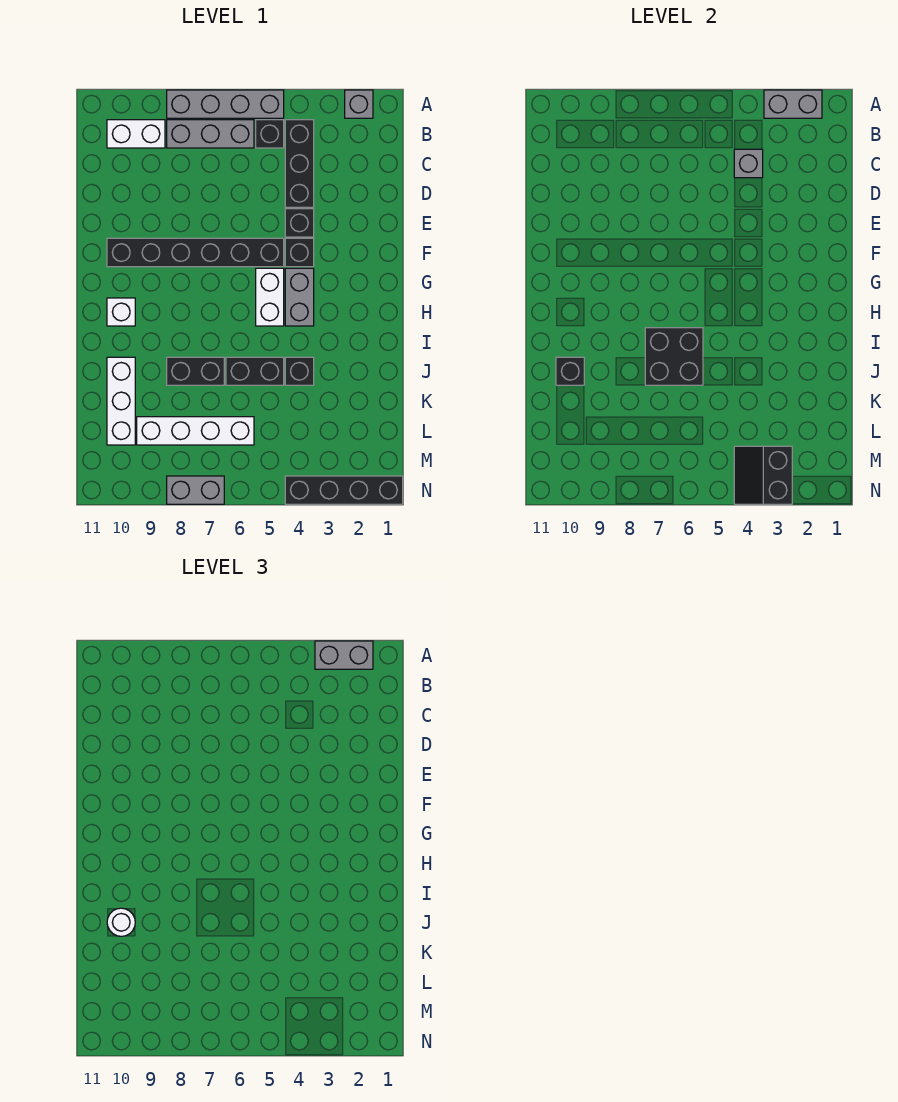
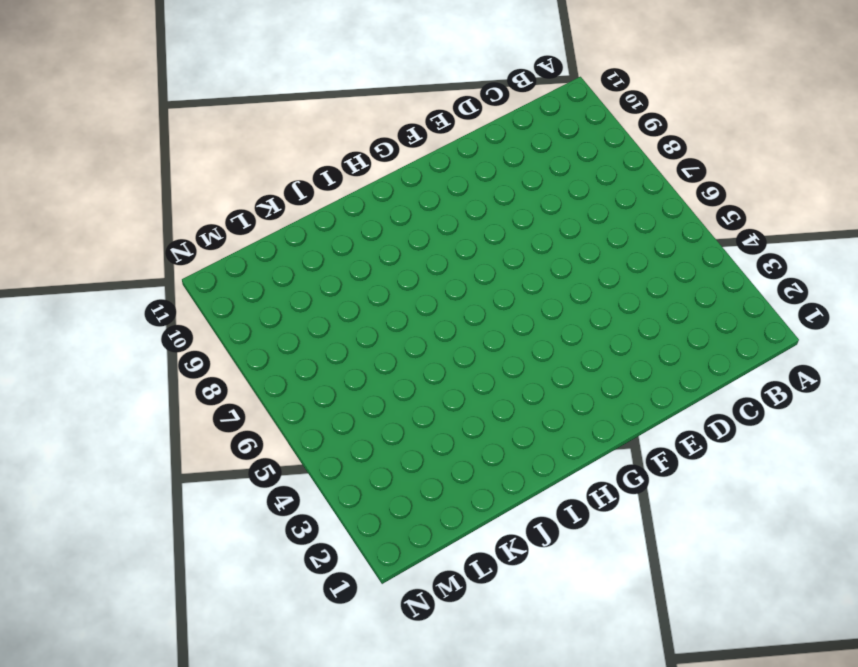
none -> grey 1x1 brick [345,90,373,118]
none -> grey 1x4 brick [167,90,284,118]
none -> black 1x3 brick [285,120,314,207]

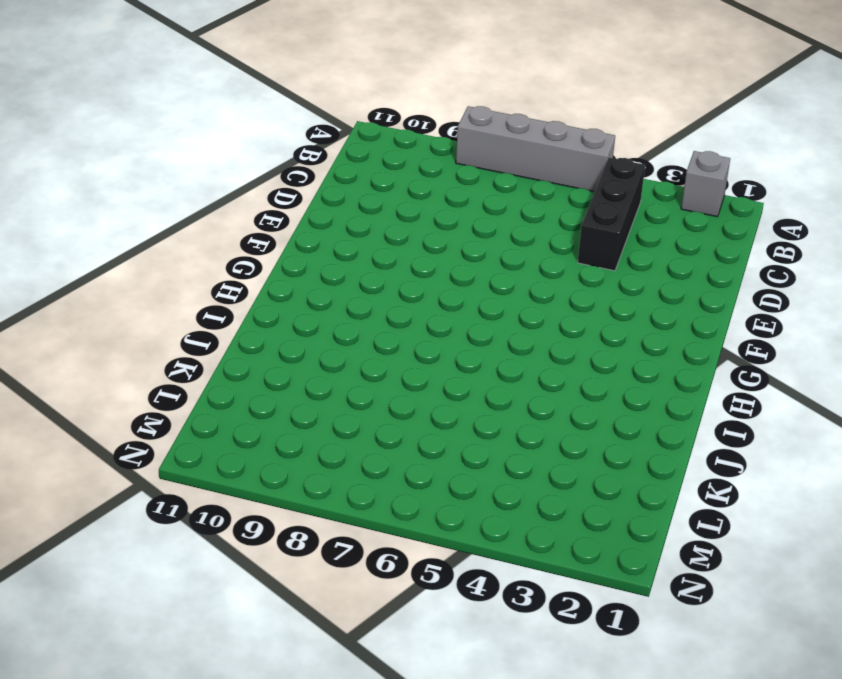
none -> black 1x1 brick [256,120,284,148]
none -> grey 1x3 brick [167,120,254,148]
none -> white 1x2 brick [107,120,165,148]

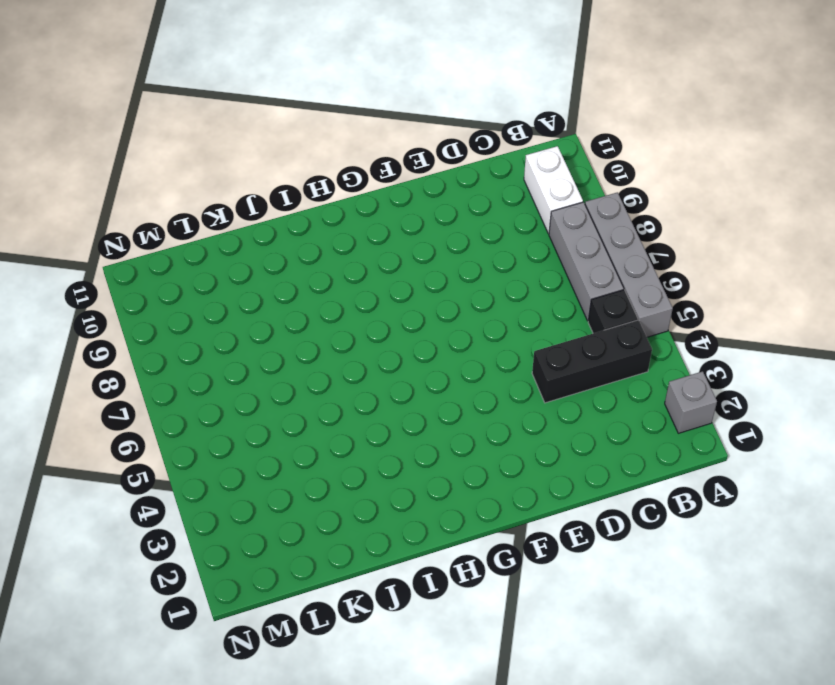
none -> black 1x1 brick [285,209,314,237]
none -> black 1x1 brick [285,238,314,267]
none -> black 1x6 brick [107,238,284,267]

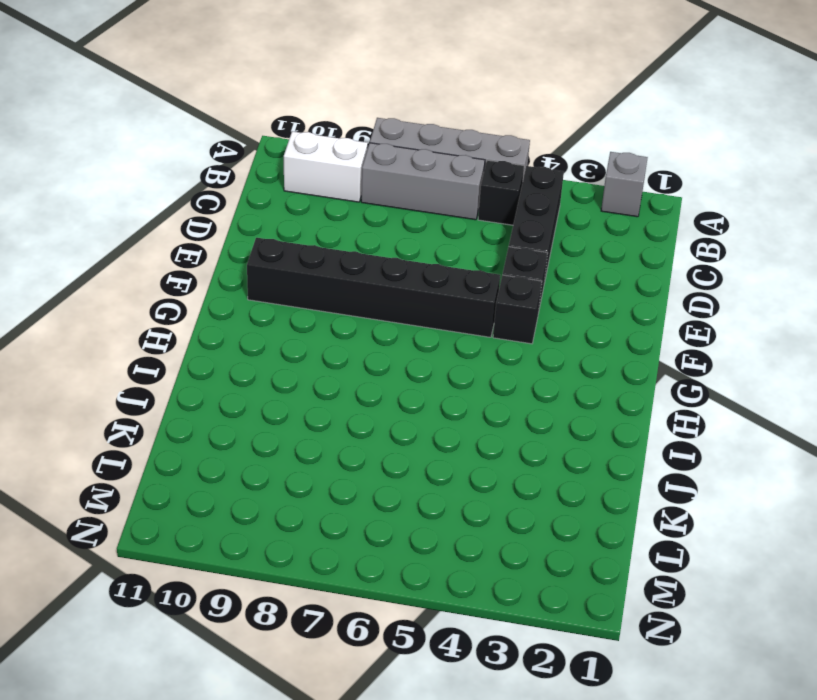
none -> grey 1x2 brick [285,268,314,326]
none -> white 1x2 brick [256,268,284,326]
none -> white 1x1 brick [107,298,135,326]

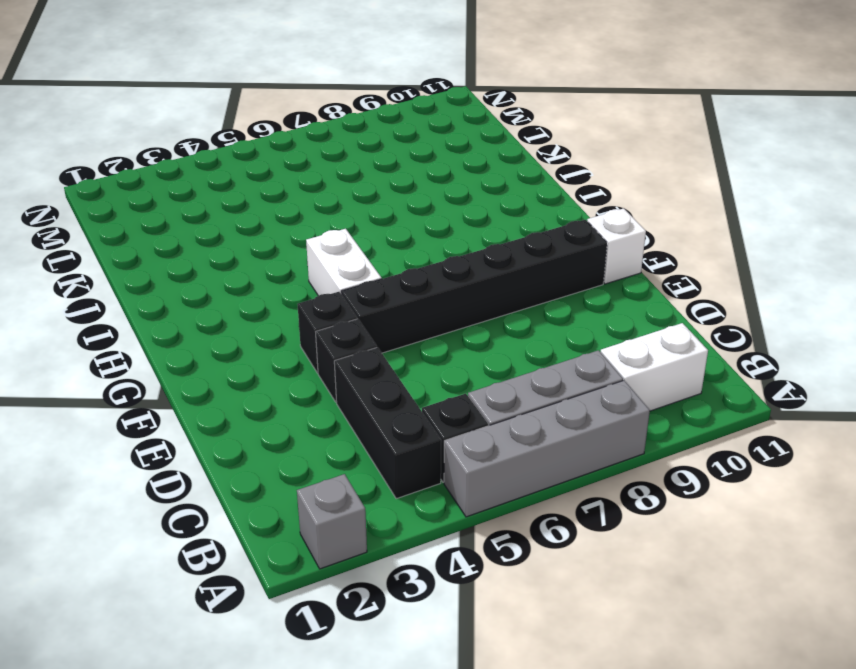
white 1x1 brick [587,208,646,284] -> white 1x1 brick moved to [107,298,135,326]
none -> grey 1x2 brick [285,268,314,326]
none -> black 1x1 brick [285,357,314,385]
none -> black 1x2 brick [226,357,284,385]

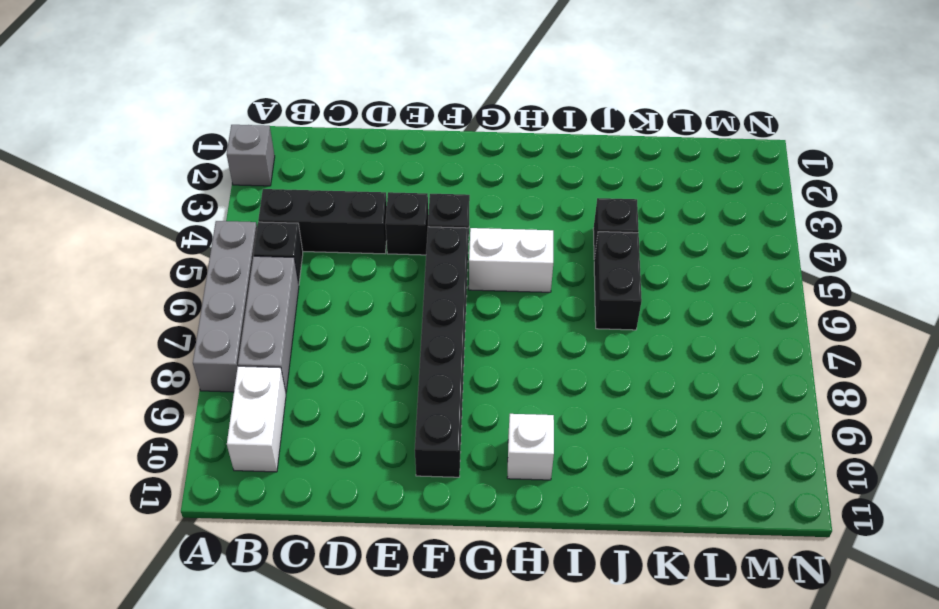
none -> grey 1x2 brick [285,268,314,326]
none -> black 1x2 brick [167,357,224,385]
none -> white 1x3 brick [107,357,135,445]

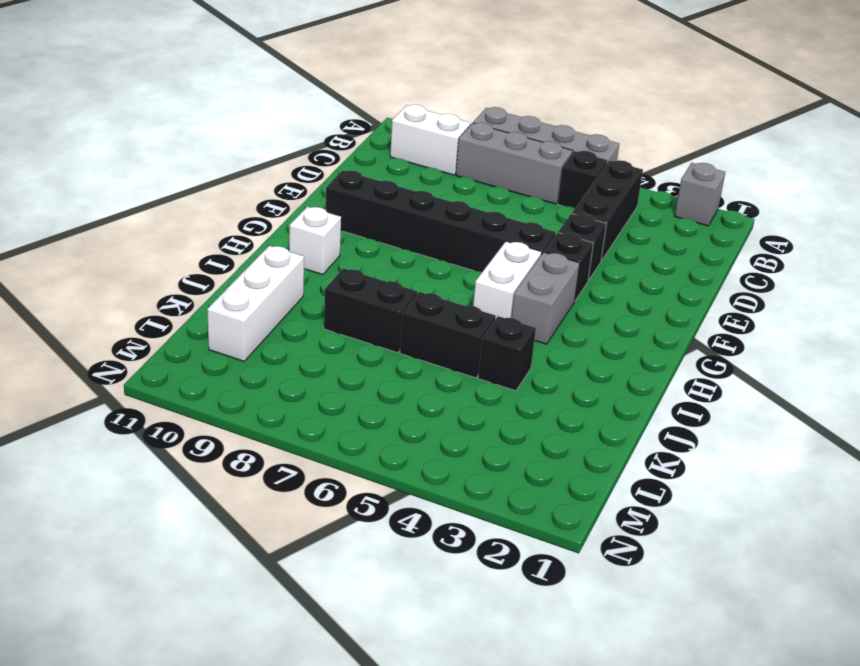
none -> white 1x4 brick [137,417,254,445]
none -> black 1x4 brick [285,476,403,504]
none -> grey 1x2 brick [167,476,224,504]

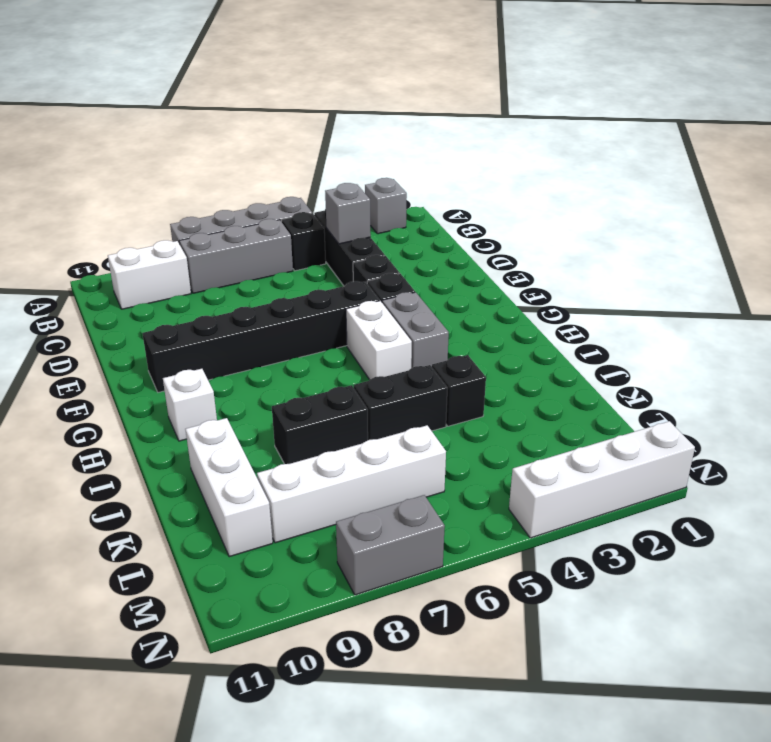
white 1x4 brick [509,421,695,538] -> black 1x4 brick [285,476,403,504]
none -> grey 1x2 brick [764,90,822,118]
none -> black 2x2 brick [645,328,703,385]
none -> black 1x1 brick [556,357,584,385]

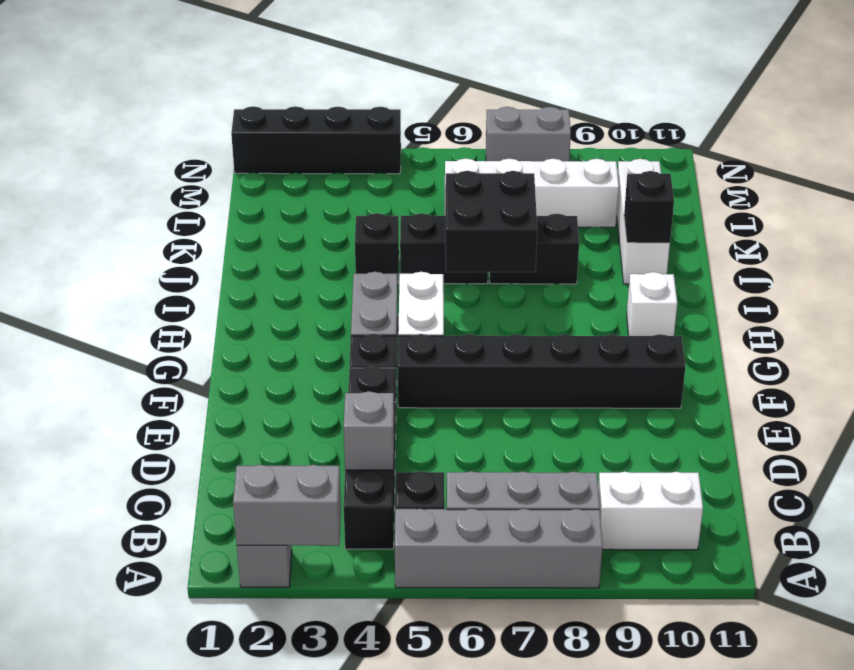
none -> black 2x2 slope [734,446,792,504]
none -> grey 1x2 brick [315,641,373,669]
none -> white 1x1 round brick [107,908,135,936]

